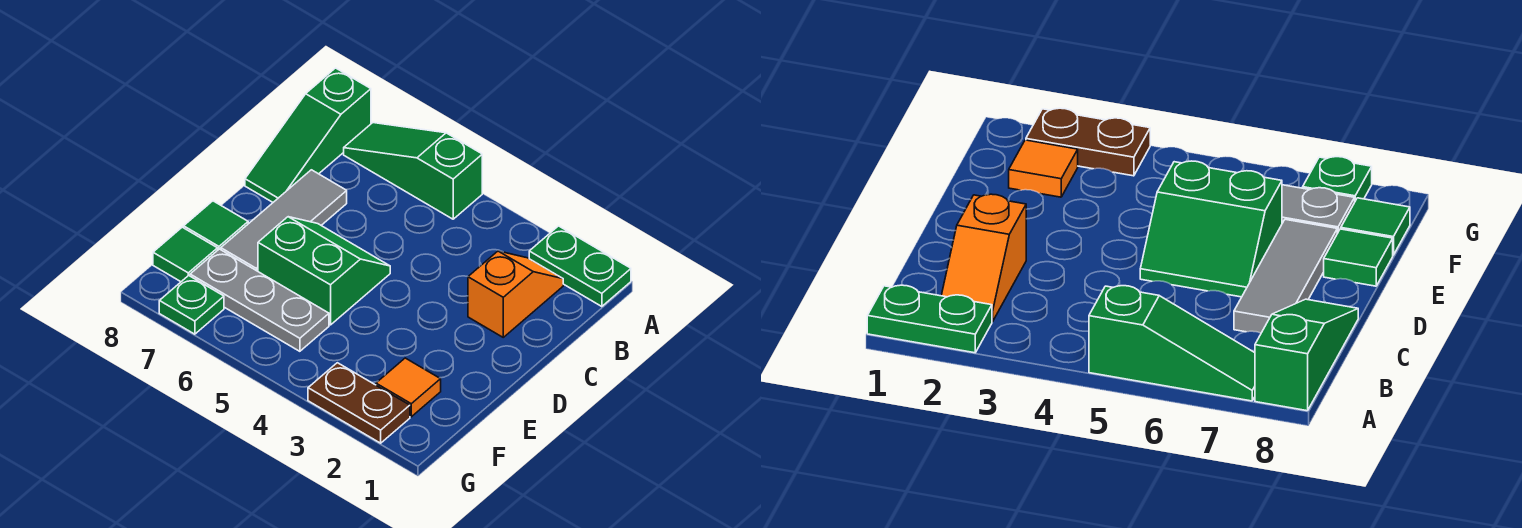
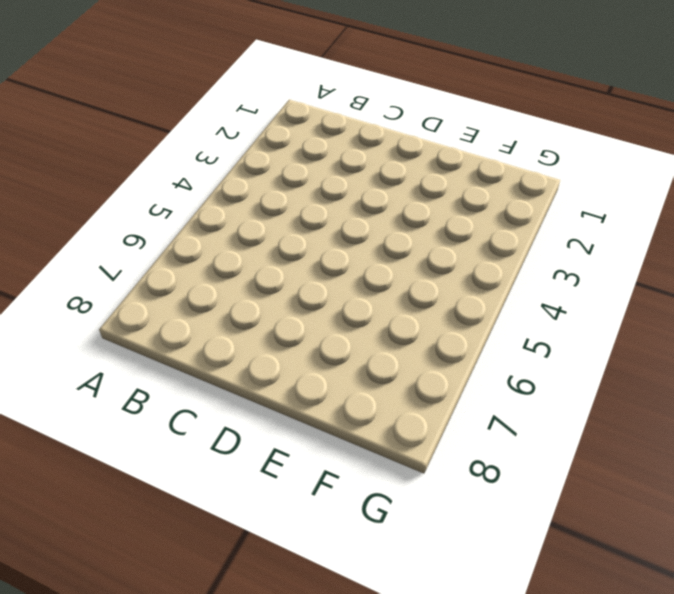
none -> green 1x2 plate [529,226,631,307]
none -> green 1x3 slope [344,123,482,219]
none -> green 1x3 slope [245,68,371,202]

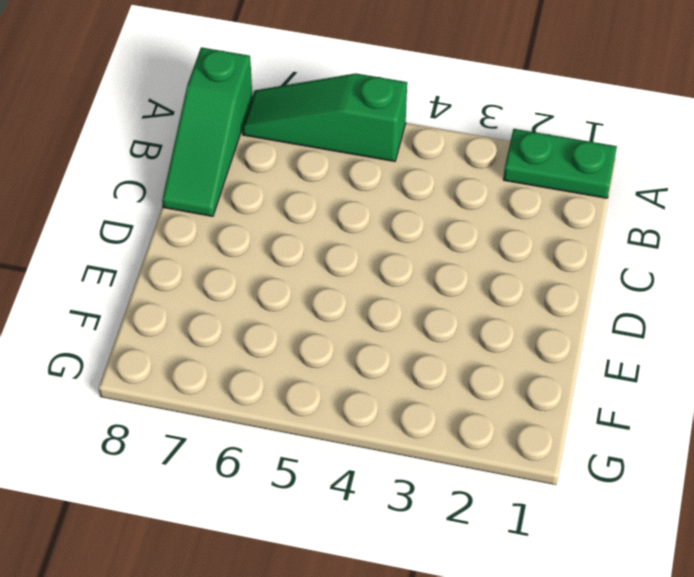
none -> orange 1x2 slope [468,251,563,337]
none -> grey 1x3 tile [221,170,347,271]
none -> green 2x2 slope [258,217,390,325]

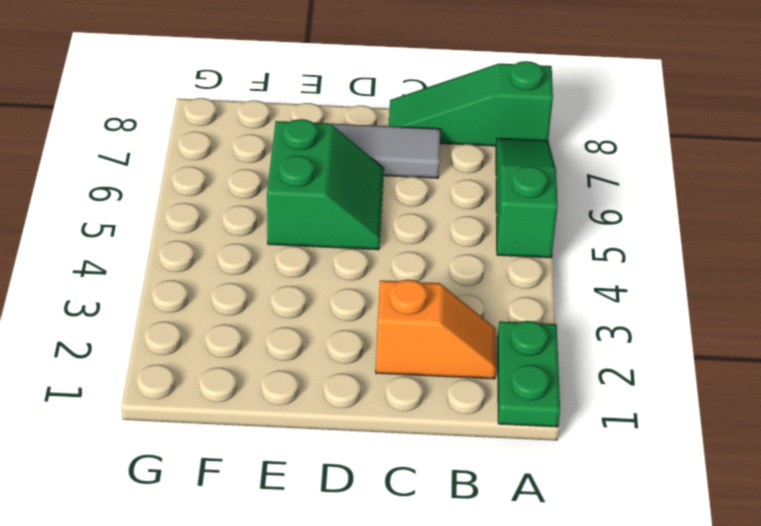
none -> green 1x1 tile [184,201,248,250]
none -> orange 1x1 tile [376,358,441,417]
none -> grey 1x3 plate [190,249,329,351]

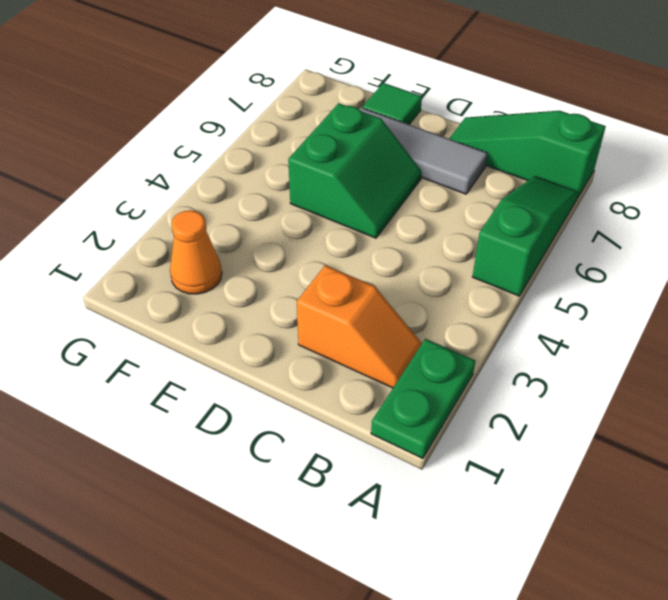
orange 1x1 cone [170,210,222,294] -> orange 1x1 tile [376,358,441,417]
none -> grey 1x3 plate [190,249,329,351]
none -> green 1x1 tile [153,227,218,282]
none -> brown 1x2 plate [308,363,410,443]

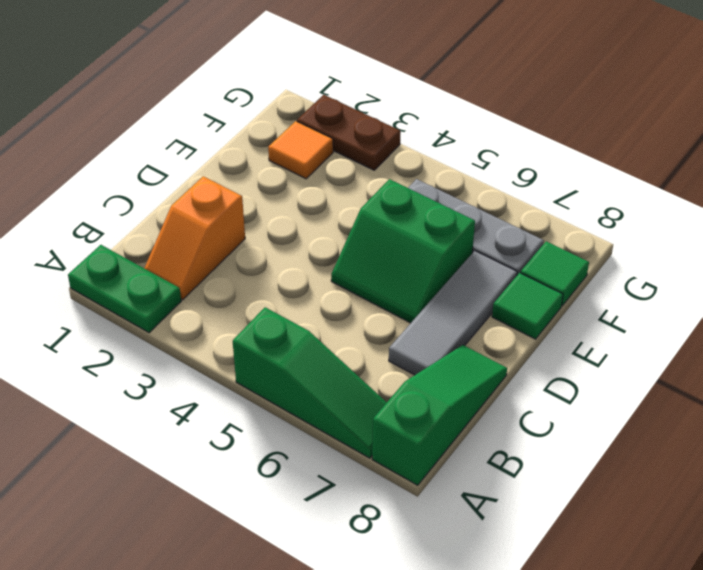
none -> green 1x1 plate [159,275,224,334]

